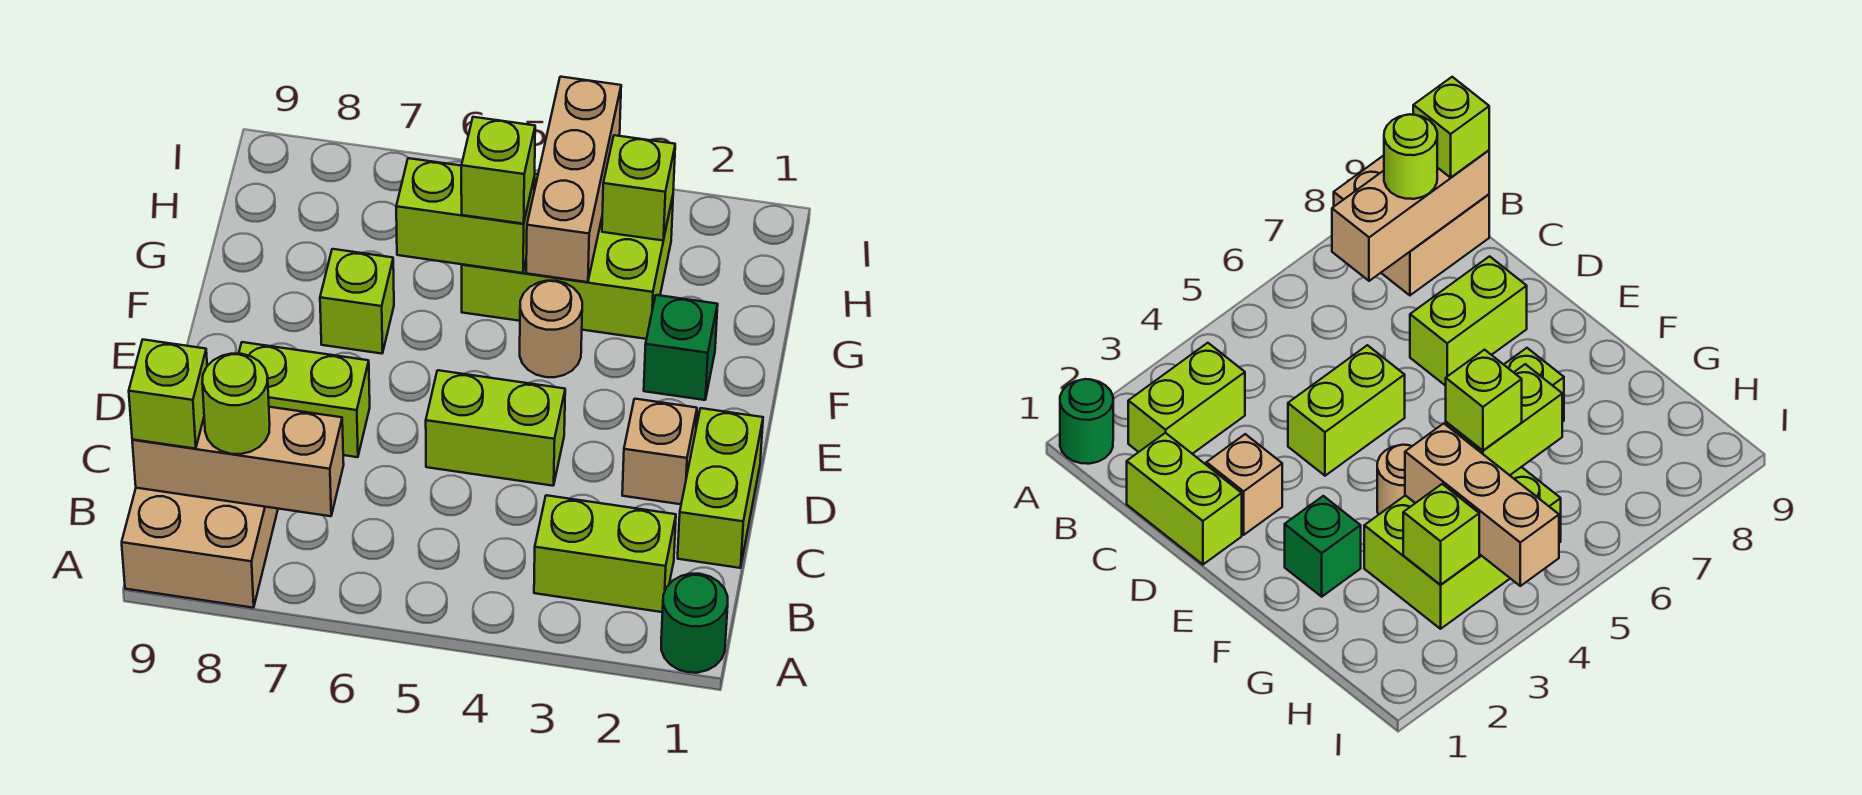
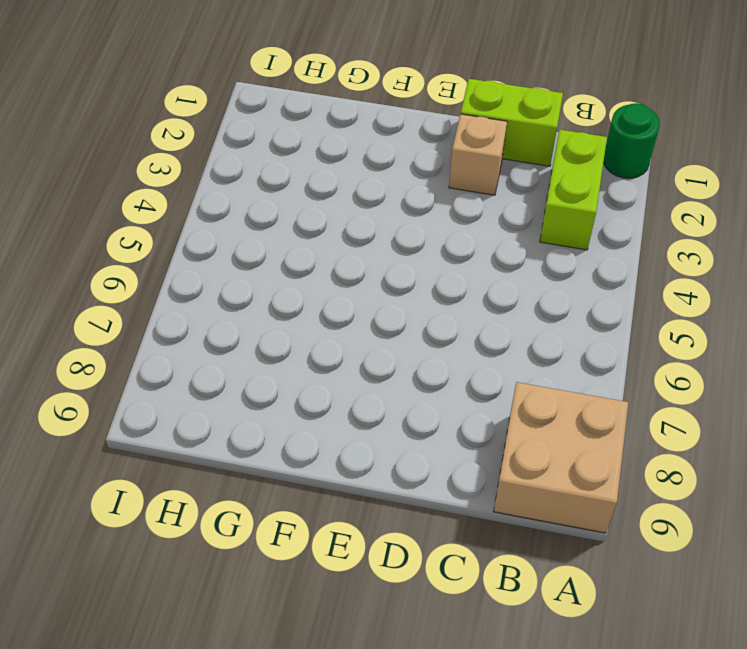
none -> lime 1x2 brick [426,370,565,486]
none -> lime 1x2 brick [239,342,370,457]
none -> green 1x1 brick [644,295,718,400]

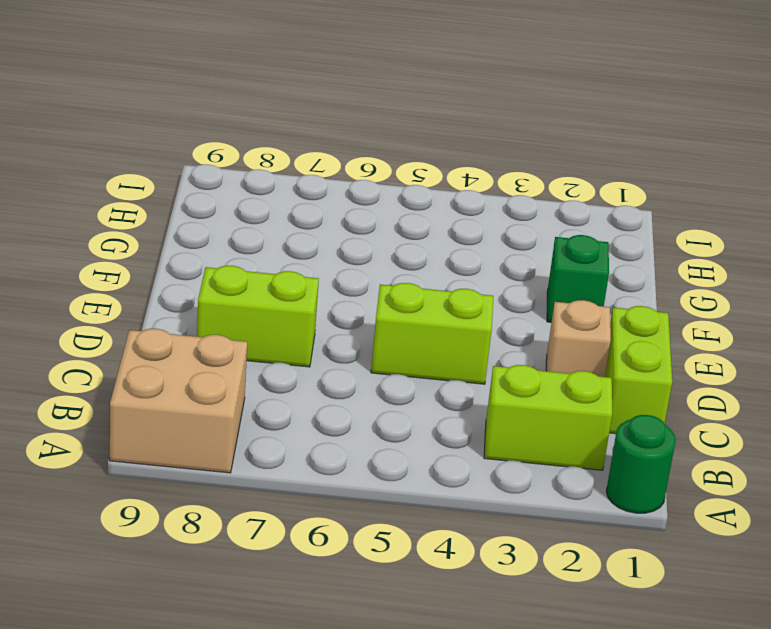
none -> tan 1x1 round brick [520,281,582,377]
none -> lime 1x1 brick [320,249,394,354]
none -> lime 2x3 brick [462,174,673,339]

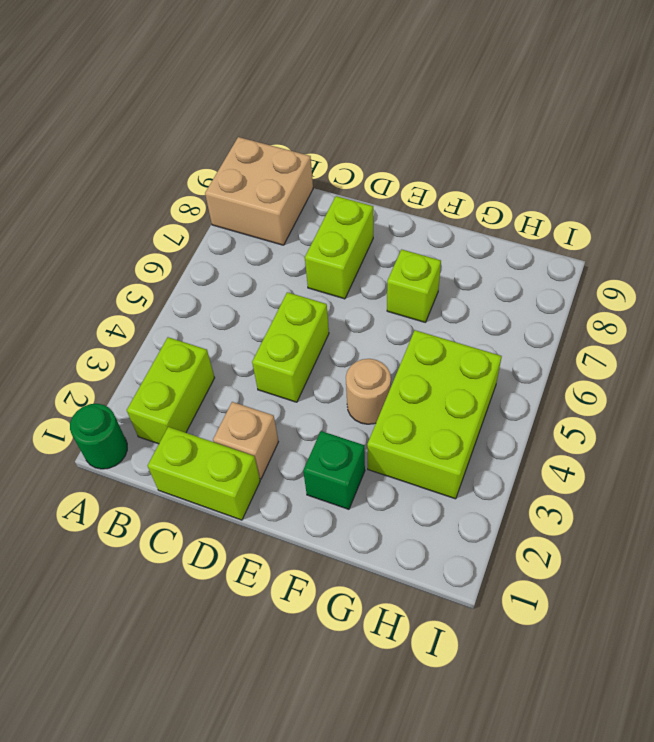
none -> tan 1x3 brick [132,407,344,516]
none -> tan 1x3 brick [526,77,621,282]
none -> lime 1x2 brick [396,158,535,273]

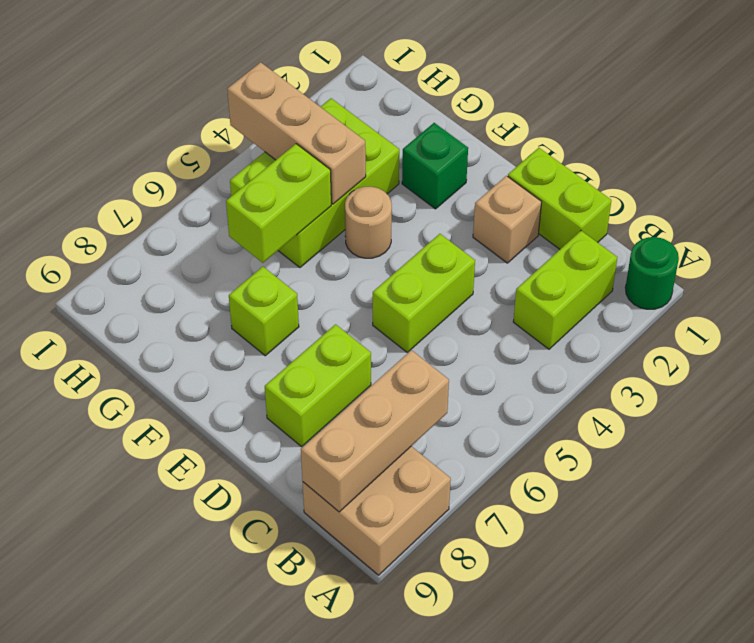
none -> lime 1x1 brick [602,135,675,240]
none -> lime 1x1 round brick [202,354,270,454]
none -> lime 1x1 brick [129,340,207,449]

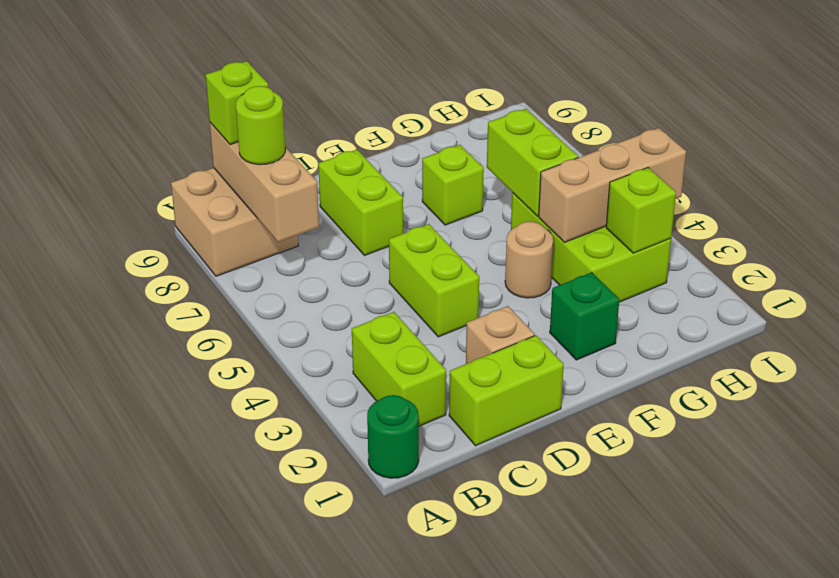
none -> lime 1x1 brick [461,117,535,224]

